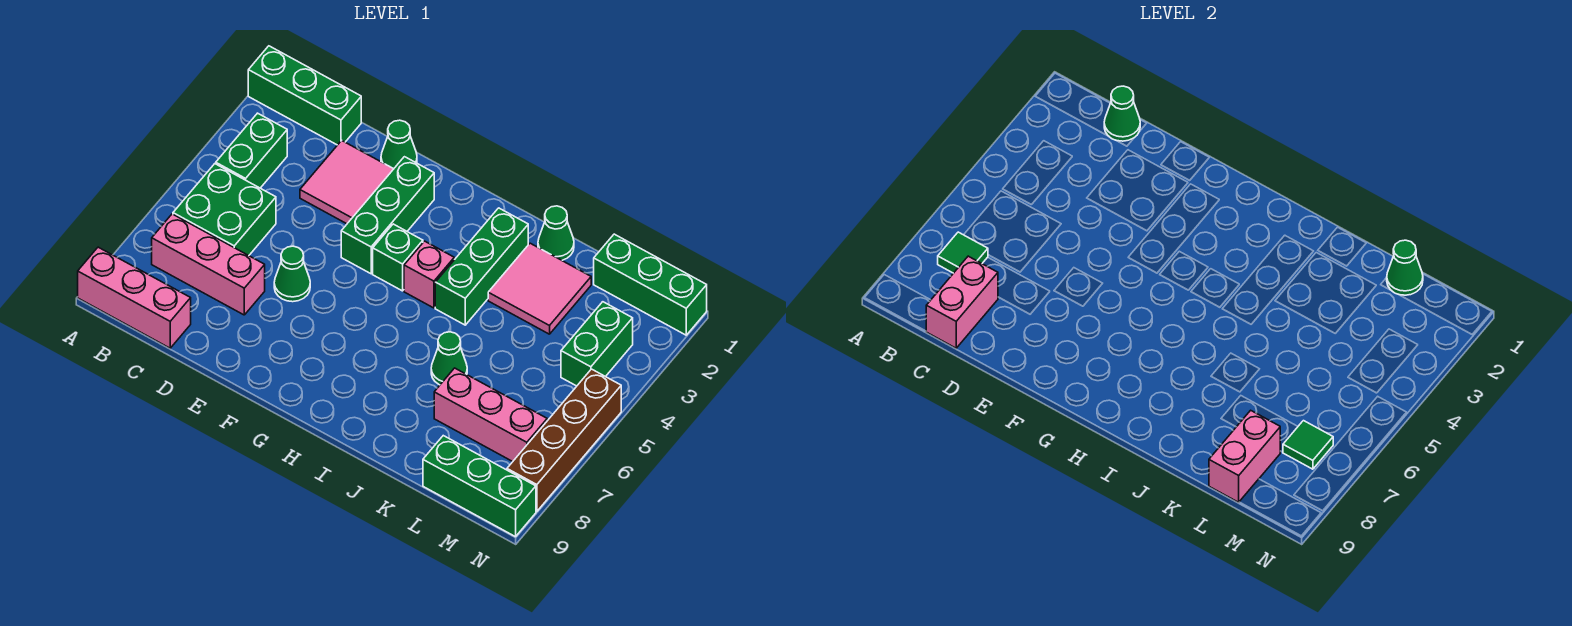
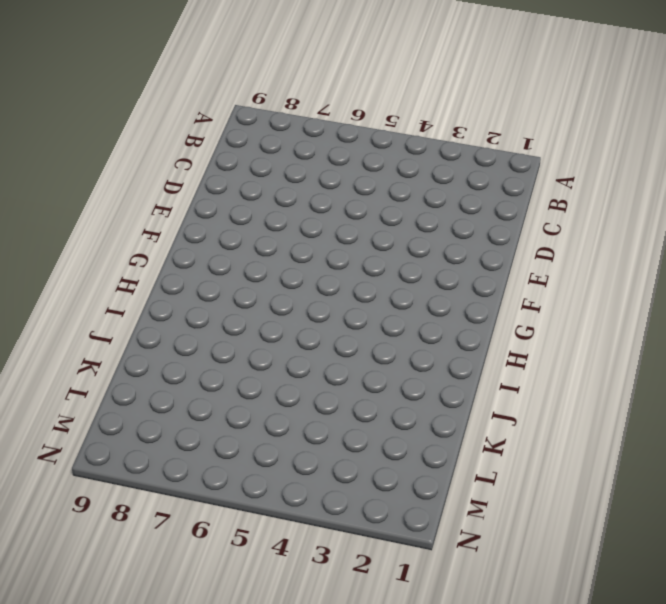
none -> green 1x3 brick [248,46,361,145]
none -> pink 1x3 brick [78,247,191,348]
none -> green 1x2 brick [216,113,287,188]

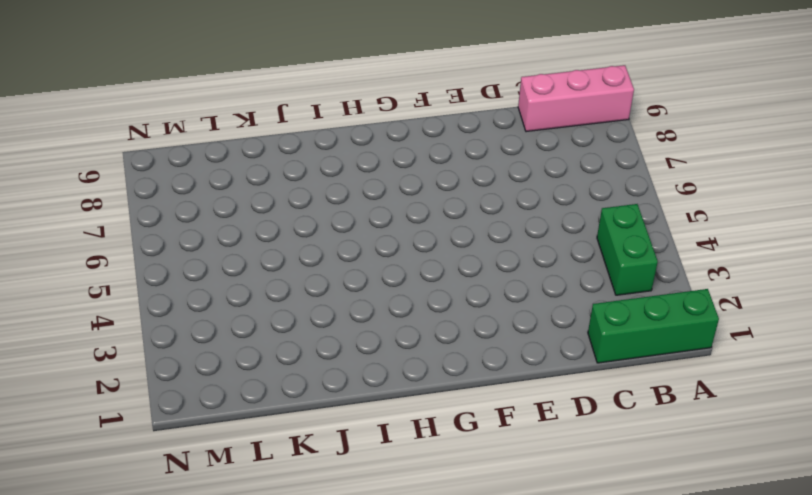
none -> green 2x2 brick [173,164,276,256]
none -> pink 1x3 brick [152,214,265,315]
none -> pink 2x2 tile [300,141,393,224]

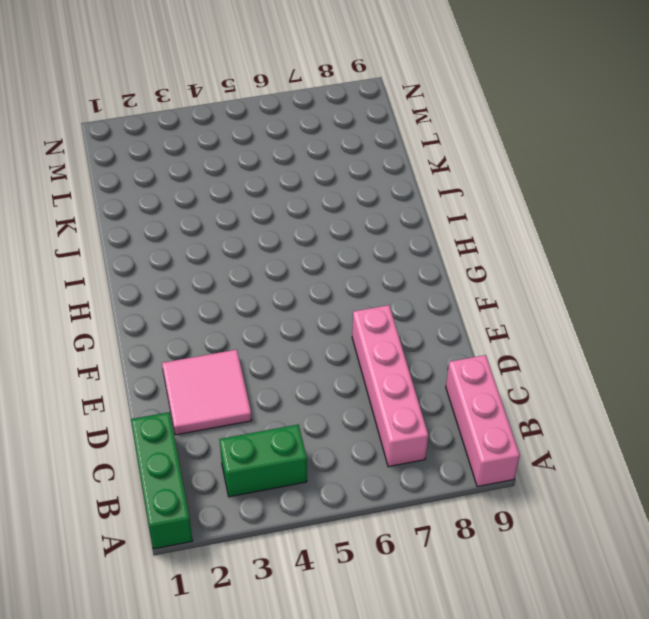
pink 1x4 brick [352,305,428,467] -> pink 1x3 brick [152,214,265,315]
none -> green 2x2 brick [173,164,276,256]
none -> green 1x1 cone [381,120,417,169]
none -> green 1x1 cone [274,246,310,302]

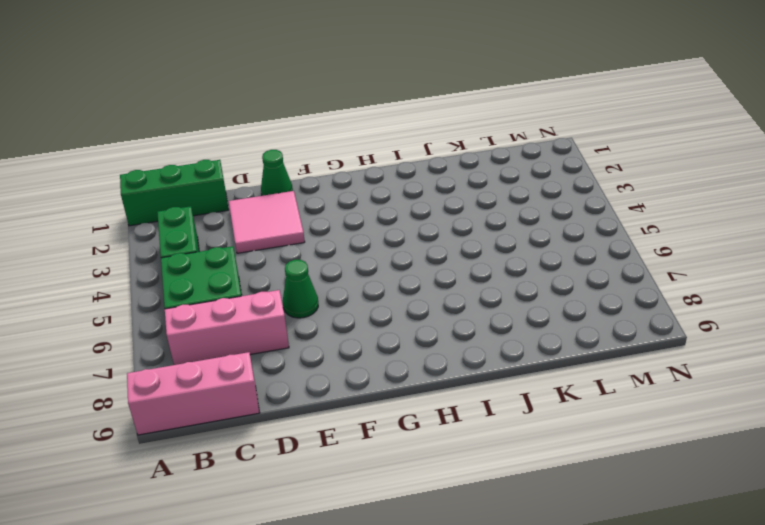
none -> green 1x3 brick [341,157,434,274]
none -> green 1x1 brick [373,224,423,291]
none -> pink 1x1 brick [404,241,454,308]

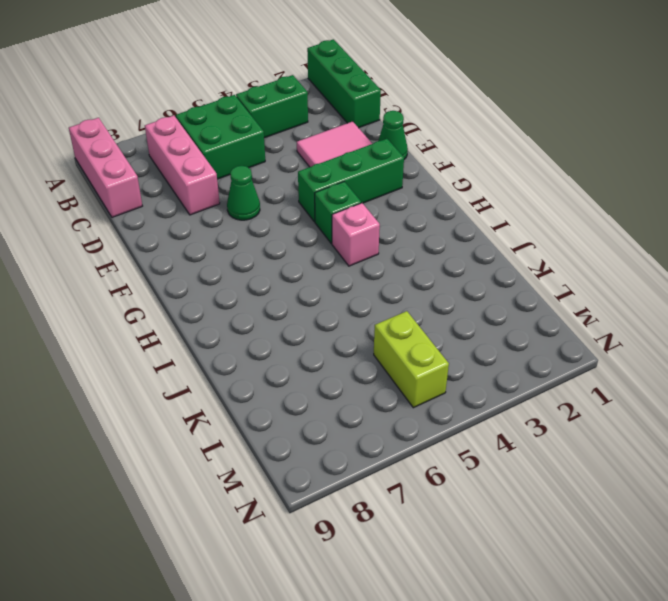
lime 1x2 brick [374,311,449,408] -> none
none -> green 1x3 brick [435,208,528,325]
none -> green 1x1 cone [538,206,574,260]
none -> pink 2x2 tile [488,243,591,334]

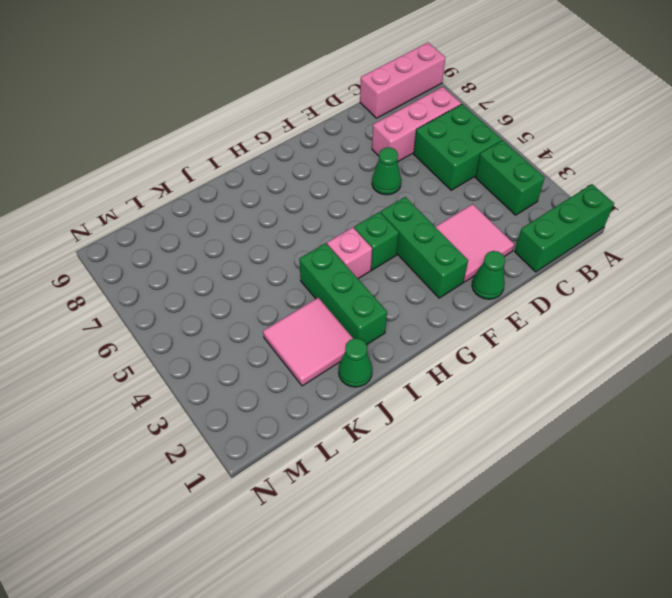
none -> green 1x1 cone [431,332,467,385]
none -> pink 1x3 brick [434,368,547,462]
none -> green 1x3 brick [594,234,707,335]

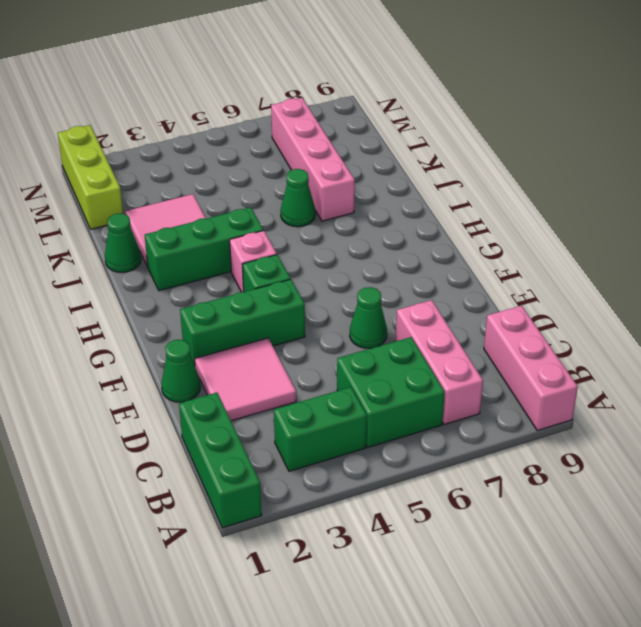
pink 1x4 brick [271,98,355,221] -> pink 1x3 brick [434,368,547,462]
lime 1x3 brick [58,125,123,229] -> green 1x3 brick [594,234,707,335]
none -> green 1x3 brick [423,436,536,537]
none -> green 1x2 brick [561,302,633,386]
none -> brown 1x4 brick [507,369,621,511]

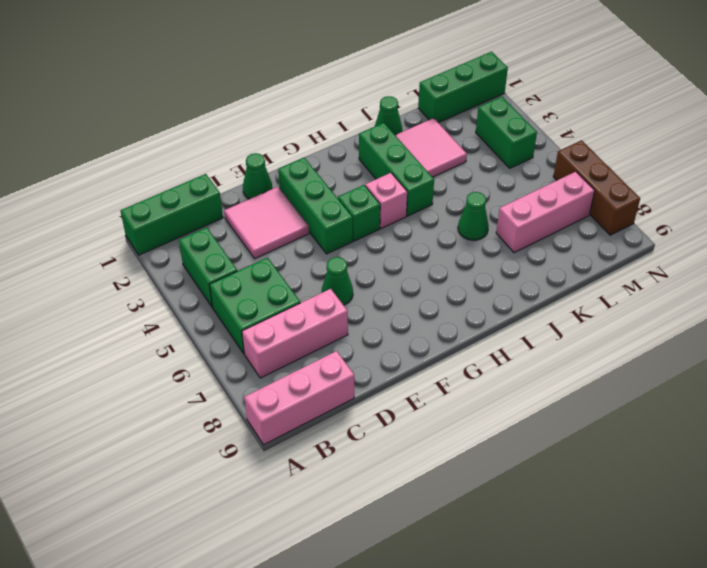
brown 1x3 brick [553,140,640,235] -> brown 1x4 brick [507,369,621,511]
none -> green 1x3 brick [423,436,536,537]
none -> green 1x1 tile [938,232,988,273]
none -> green 1x1 cone [1104,86,1140,141]

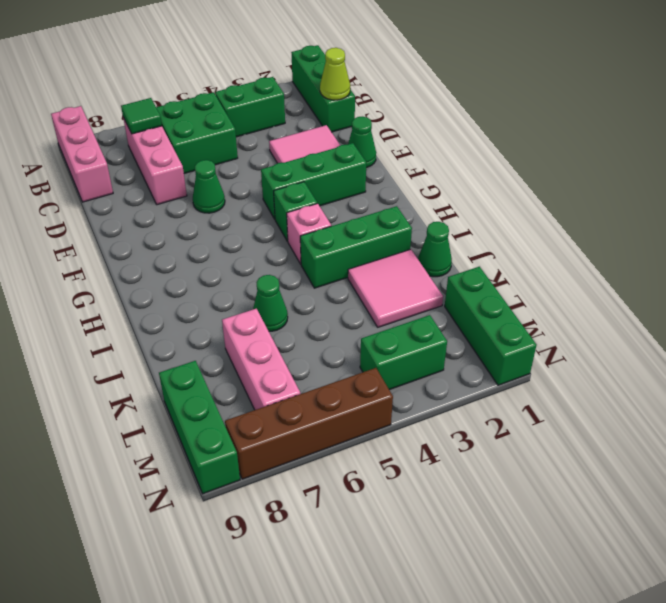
lime 1x1 cone [320,48,350,100] -> green 1x1 cone [1104,86,1140,141]
none -> pink 1x2 brick [926,256,998,348]
none -> green 1x1 cone [1387,240,1423,295]
none -> pink 1x2 brick [1209,410,1280,502]

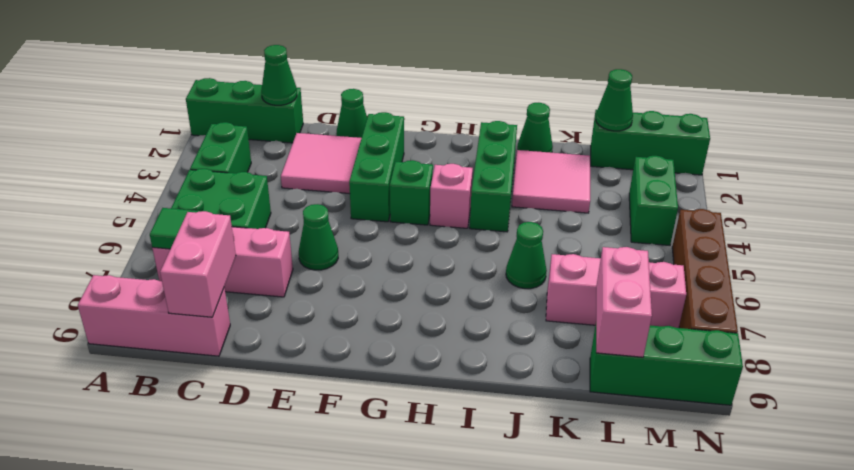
none -> green 1x1 tile [1283,421,1333,469]

